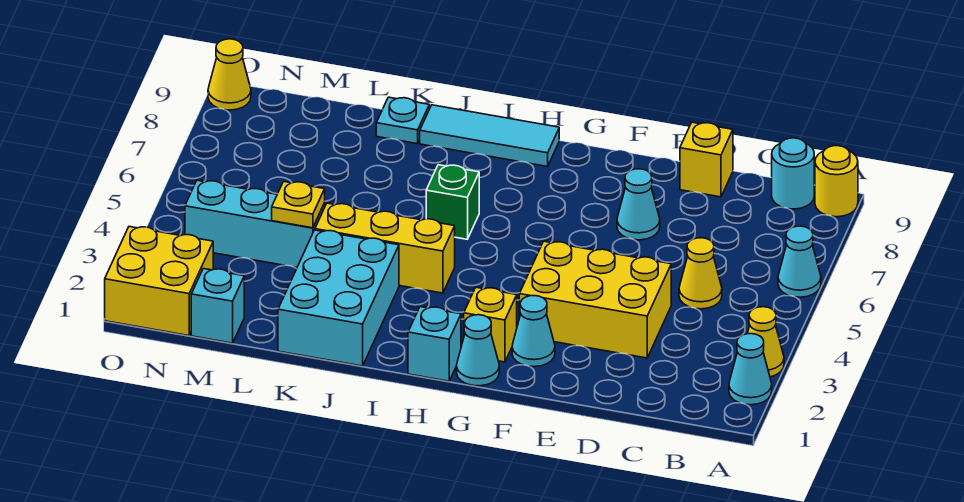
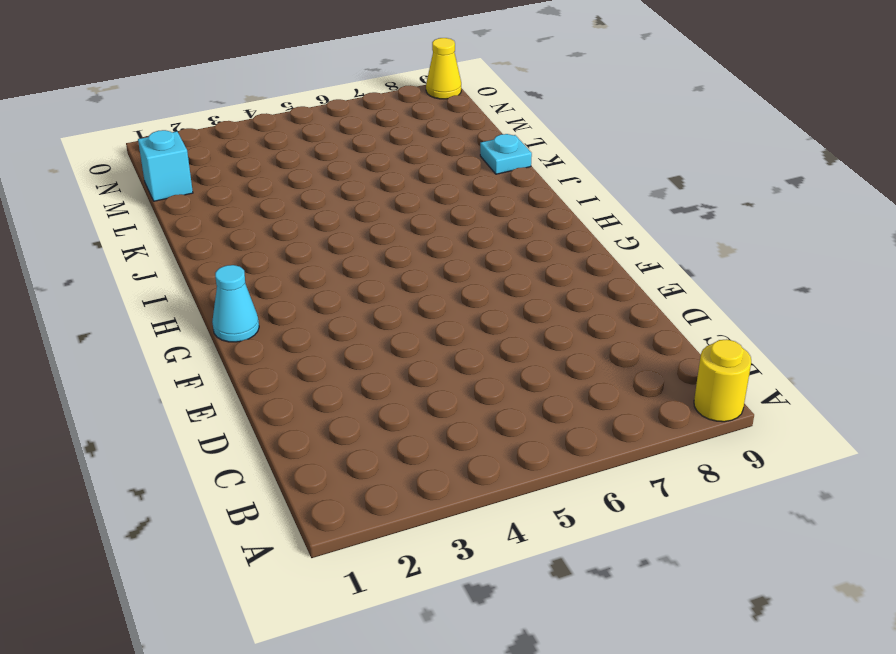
none -> cyan 1x1 cone [729,334,772,405]
none -> yellow 1x1 cone [747,307,784,377]
none -> cyan 1x1 cone [778,226,821,297]

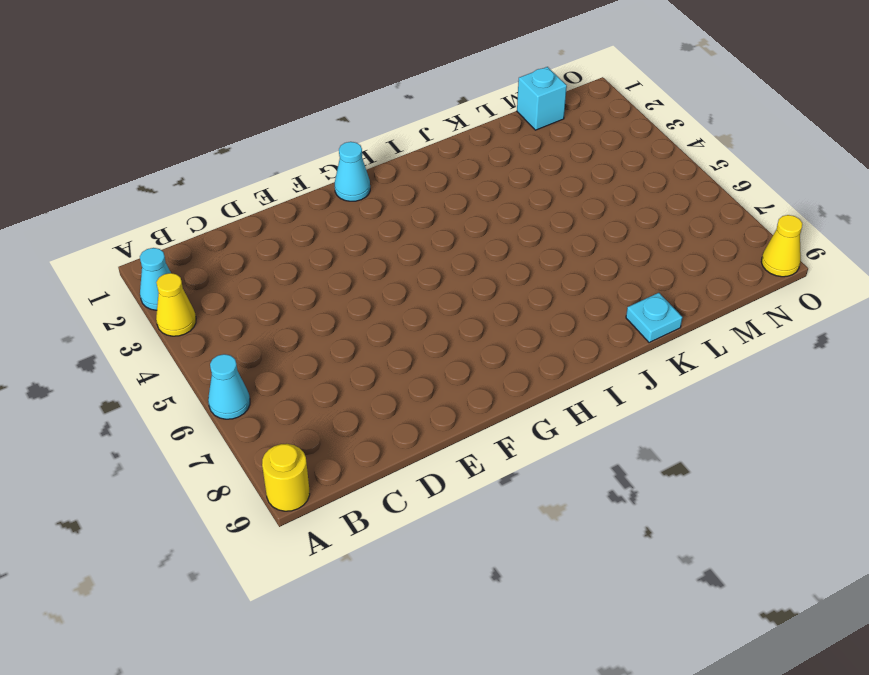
none -> cyan 1x1 round brick [772,138,814,209]
none -> yellow 1x1 cone [679,238,722,309]
none -> yellow 2x3 brick [519,241,671,358]

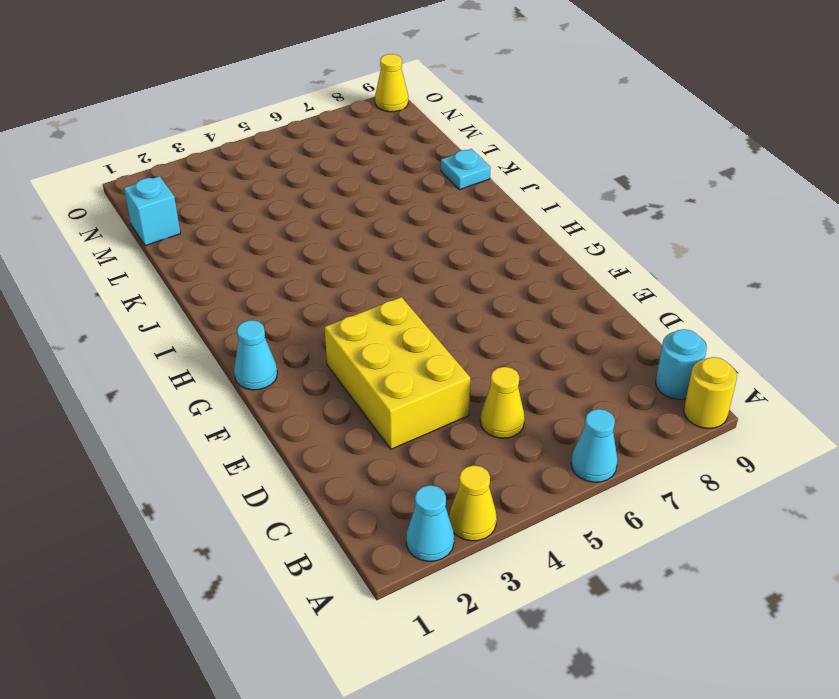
none -> yellow 1x1 brick [680,122,733,197]
none -> cyan 1x1 cone [617,169,660,240]
none -> cyan 1x1 cone [512,296,555,367]

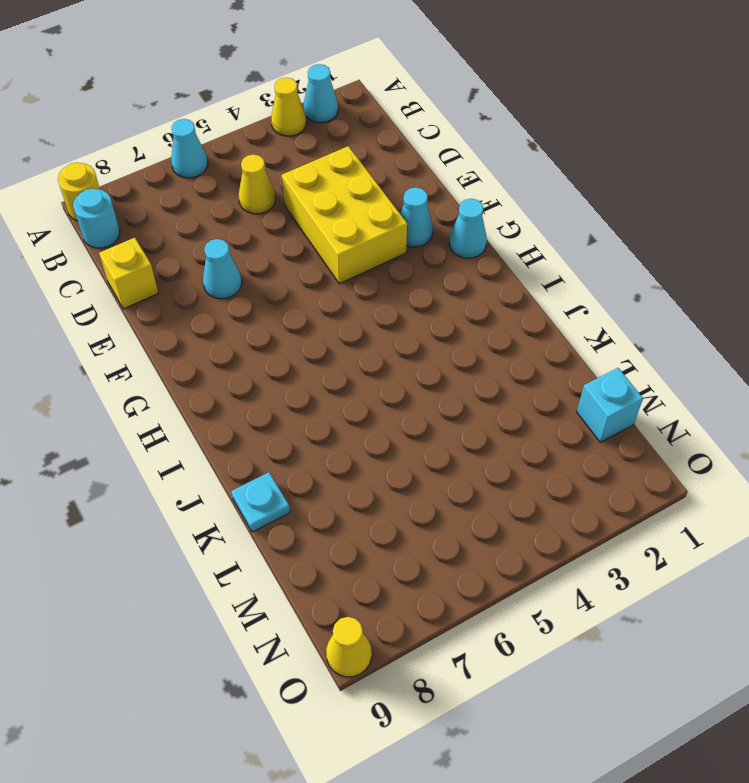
none -> yellow 1x1 brick [464,288,517,362]
none -> cyan 1x1 brick [408,307,461,381]
none -> cyan 1x3 tile [420,105,559,166]

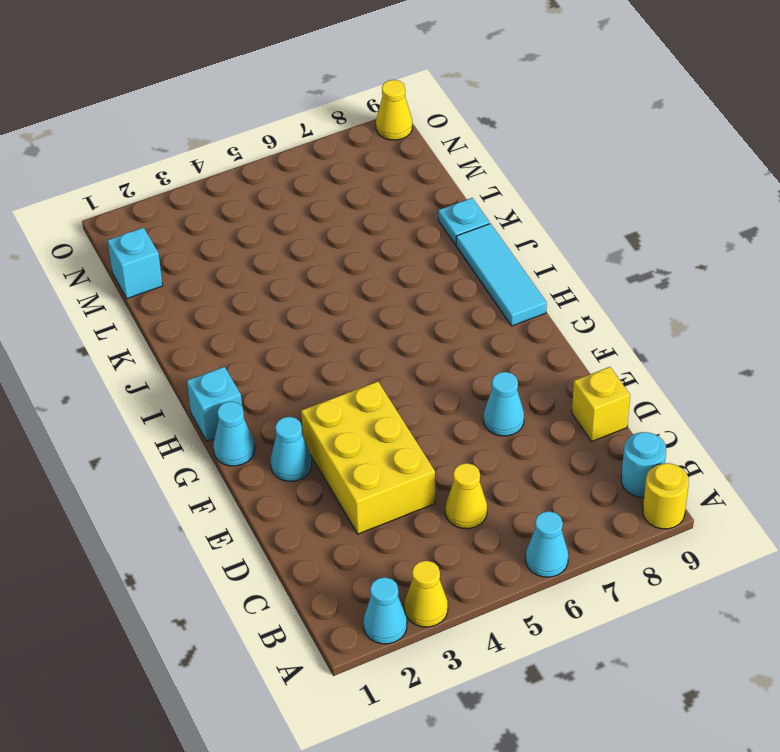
none -> yellow 1x1 brick [464,288,517,362]
none -> yellow 1x3 brick [315,203,455,293]
none -> green 1x1 brick [426,165,479,239]

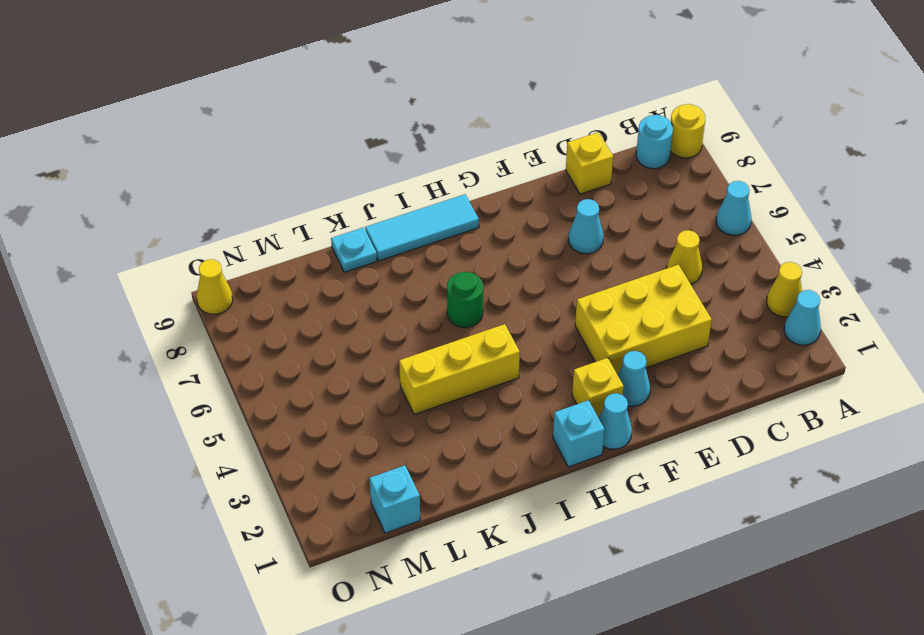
green 1x1 round brick [447,272,483,328] -> green 1x1 brick [426,165,479,239]
none -> cyan 2x3 brick [278,230,399,366]
none -> cyan 1x3 brick [185,180,325,267]
none -> yellow 2x2 brick [105,227,213,336]

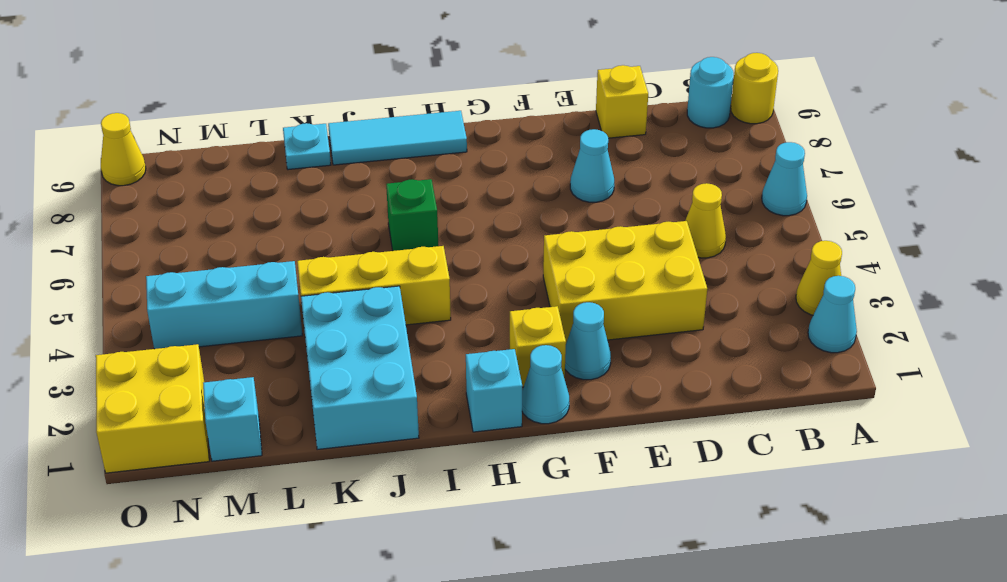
none -> yellow 1x1 plate [272,181,325,228]

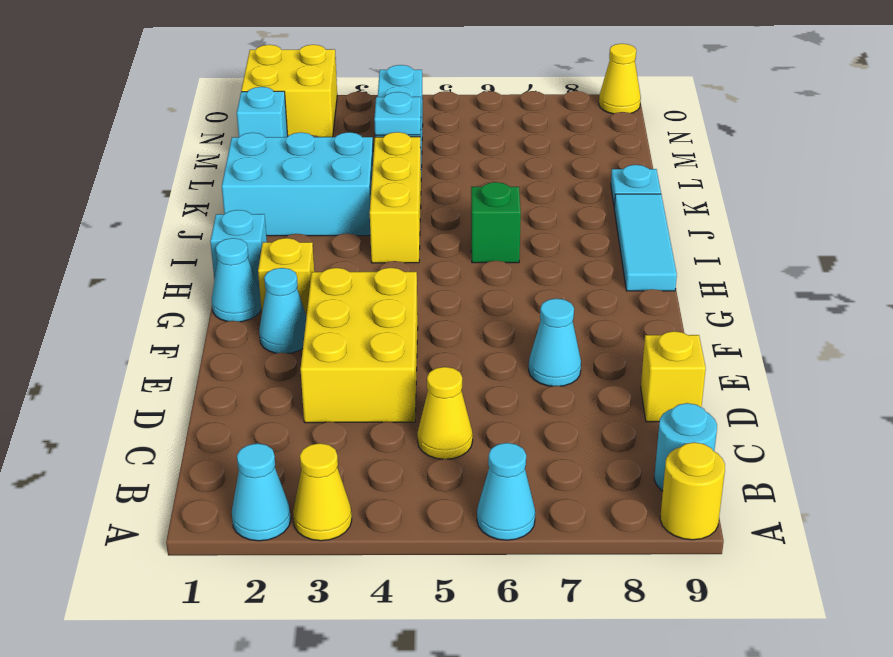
cyan 1x1 plate [374,92,421,135] -> yellow 1x1 plate [272,181,325,228]

